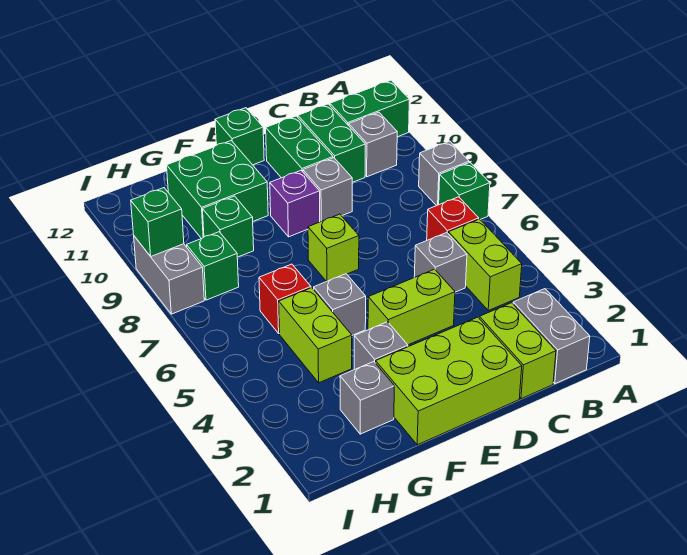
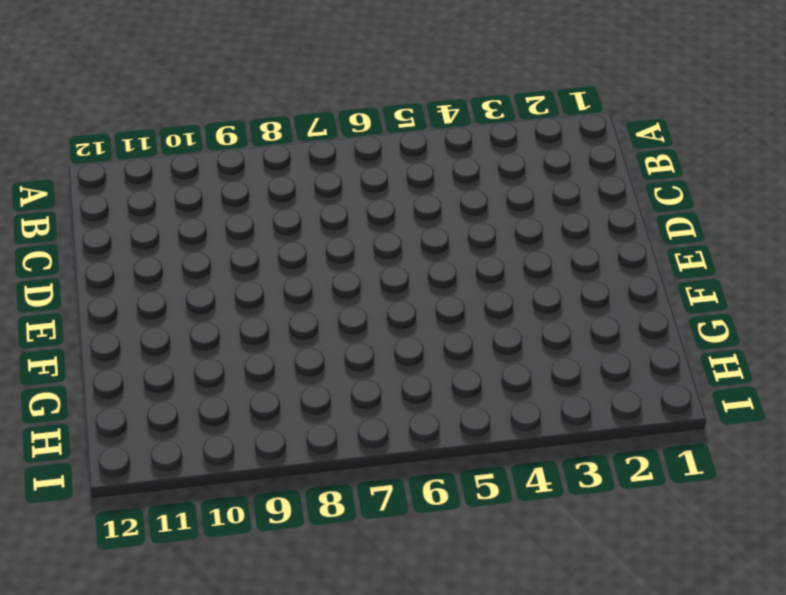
none -> green 1x1 brick [439,162,490,219]
none -> grey 1x1 brick [419,141,469,206]
none -> green 1x2 brick [330,80,409,137]

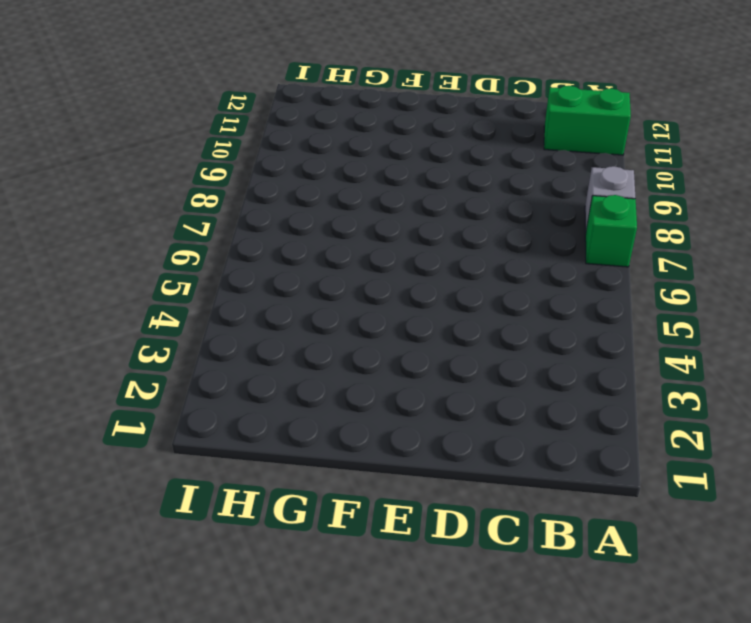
none -> grey 1x2 brick [513,289,590,384]
none -> lime 1x2 brick [448,219,522,311]
none -> red 1x1 brick [427,197,479,240]

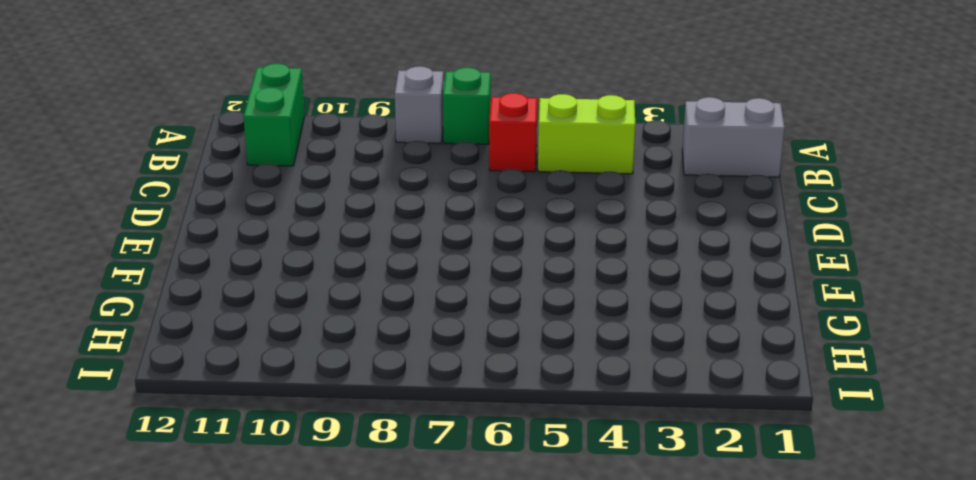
none -> grey 1x1 brick [349,112,397,177]
none -> lime 1x2 brick [479,303,556,399]
none -> grey 1x1 brick [414,233,467,292]

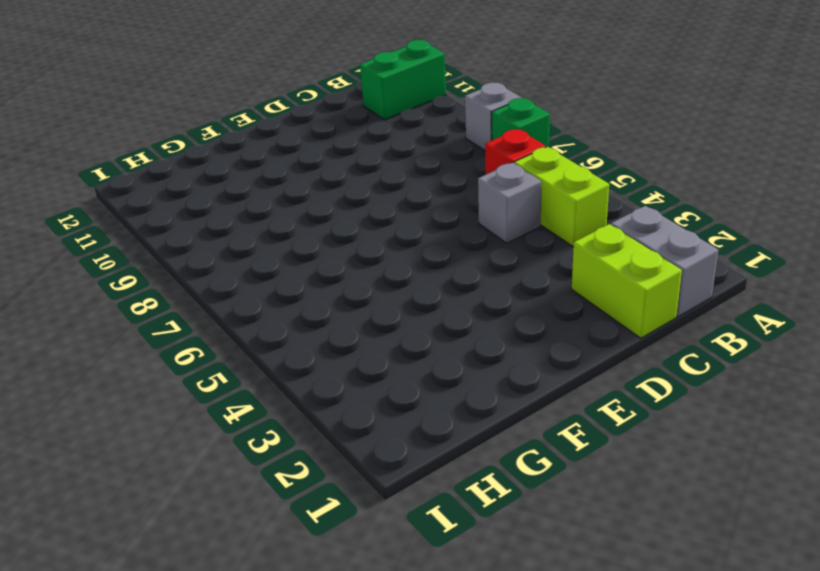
none -> grey 1x1 brick [349,112,397,177]
none -> green 1x2 brick [298,104,365,183]
none -> lime 2x3 brick [376,317,522,445]

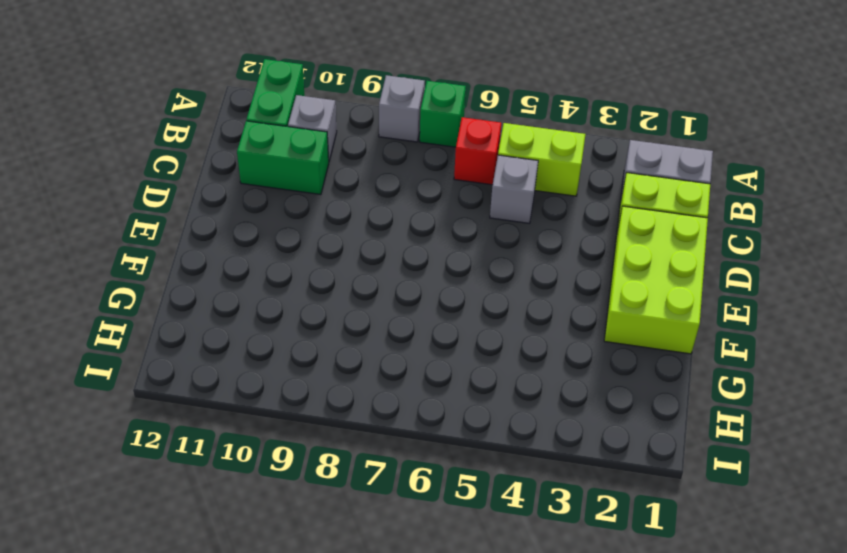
none -> lime 1x2 brick [368,269,455,345]
none -> grey 1x1 brick [303,158,352,222]
none -> green 1x2 brick [266,116,333,178]

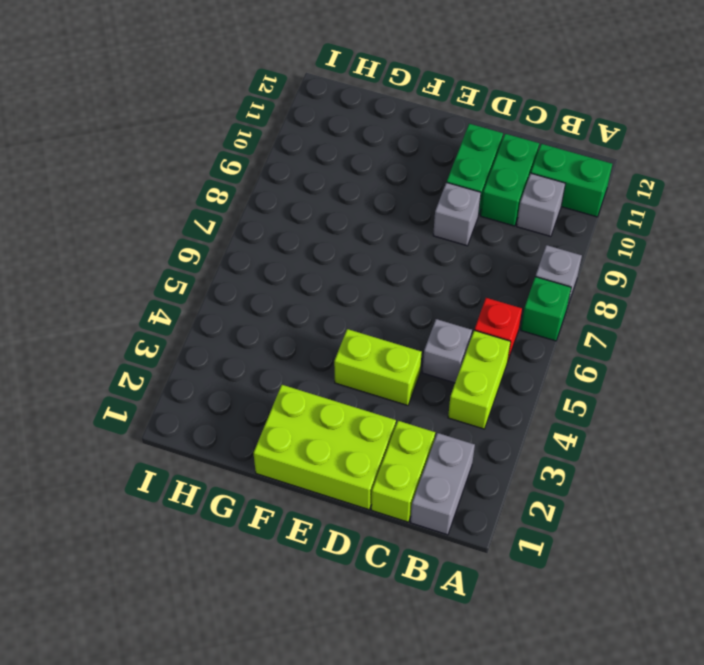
none -> lime 1x1 brick [308,214,359,282]
none -> purple 1x1 brick [270,171,320,237]
none -> green 1x1 brick [215,108,264,165]

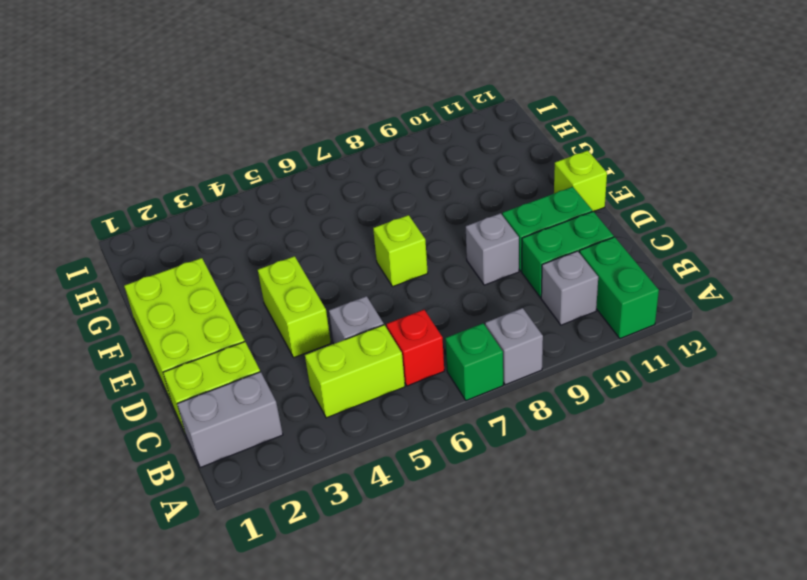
lime 1x1 brick [554,151,607,212] -> green 1x1 brick [215,108,264,165]
none -> purple 1x1 brick [270,171,320,237]
none -> grey 1x1 brick [354,322,408,370]
none -> grey 1x1 brick [314,274,366,335]

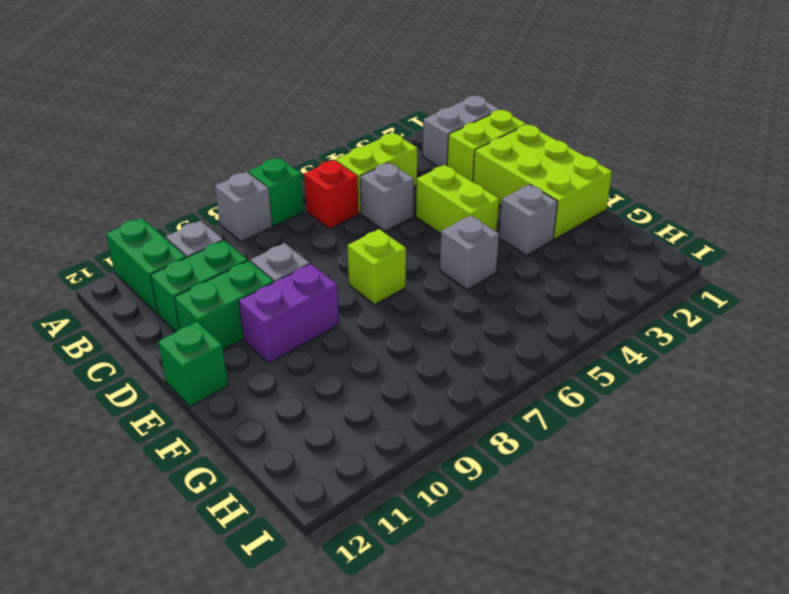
purple 1x2 brick [239,264,339,363] -> purple 1x1 brick [270,171,320,237]
none -> green 2x2 brick [167,141,268,239]
none -> grey 1x1 brick [340,362,394,434]
none -> lime 1x2 brick [279,288,352,383]

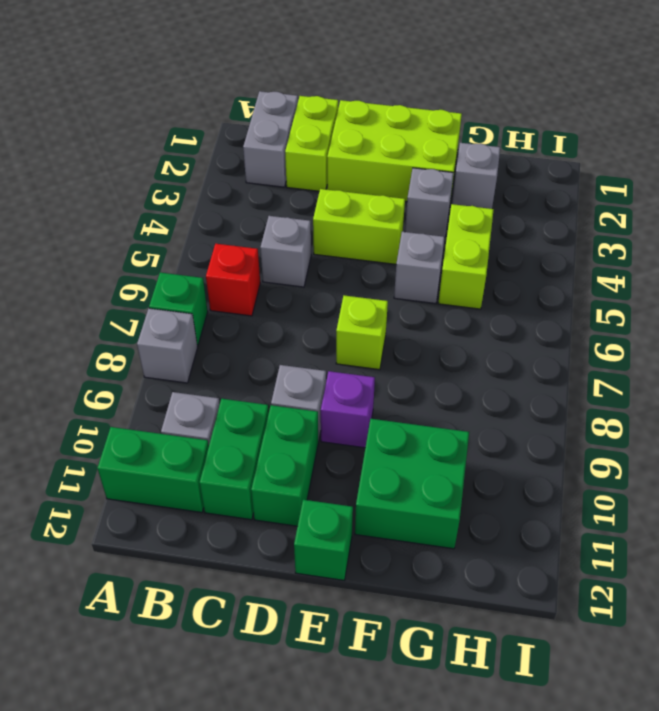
none -> lime 1x2 brick [448,219,522,311]
none -> red 1x1 brick [259,264,311,333]
none -> green 1x1 brick [203,196,254,257]

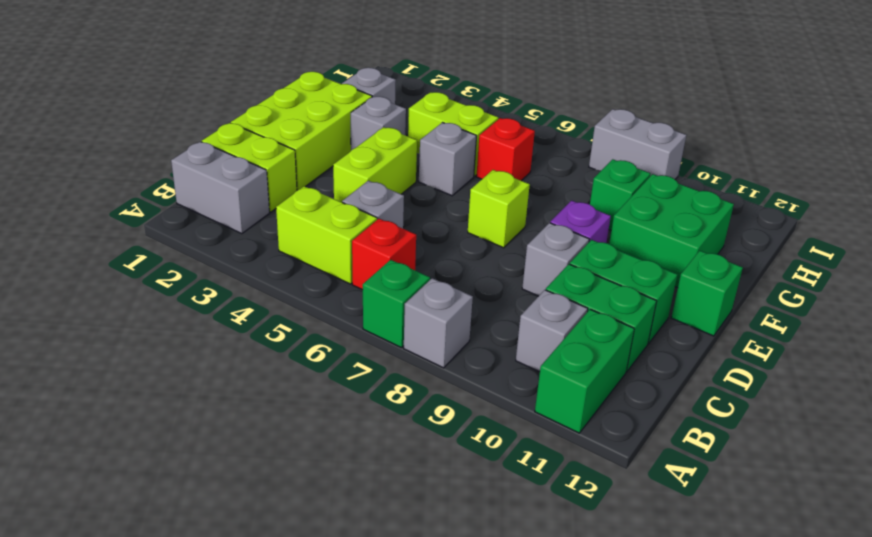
none -> green 1x1 brick [187,232,239,300]
none -> green 1x1 brick [131,188,184,256]

